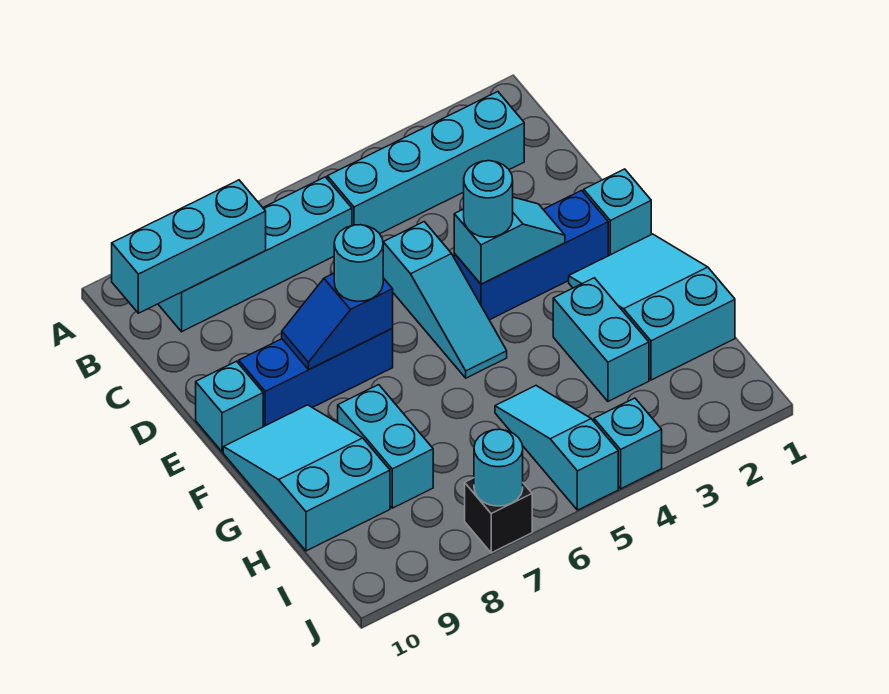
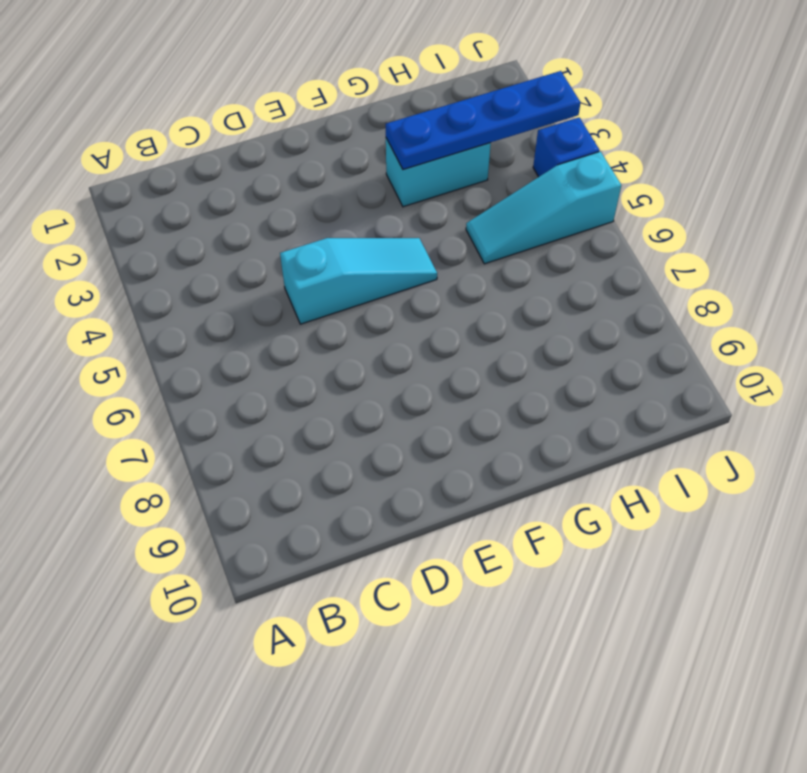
blue 1x4 plate [386,71,581,169] -> none
blue 1x1 brick [533,118,599,177] -> cyan 1x1 brick [594,398,662,489]
none -> cyan 1x4 brick [327,92,524,234]
none -> cyan 1x4 brick [158,177,352,332]
none -> cyan 1x1 brick [584,169,651,256]

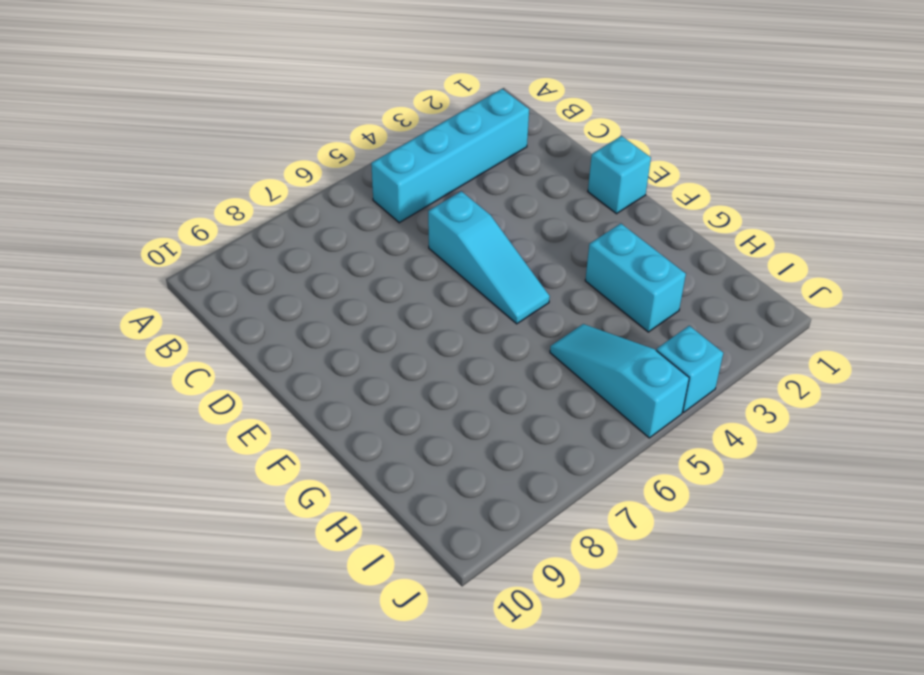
none -> cyan 1x4 brick [158,177,352,332]
none -> blue 1x3 brick [454,190,608,320]
none -> blue 1x3 brick [239,329,393,427]

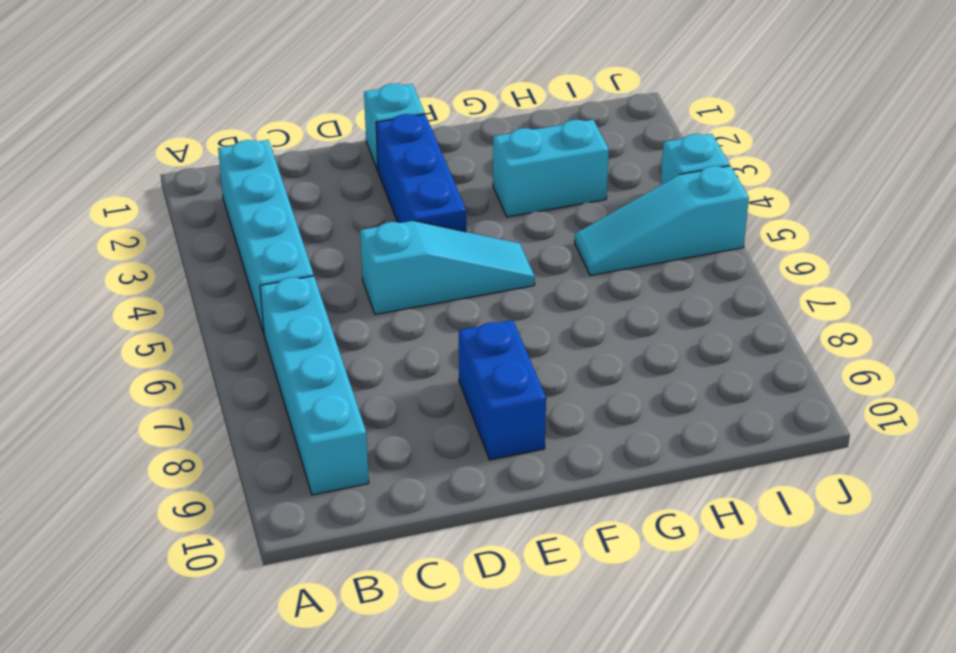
blue 1x2 brick [459,320,546,460] -> blue 1x3 brick [239,329,393,427]
none -> cyan 1x1 brick [196,361,263,452]
none -> cyan 2x3 slope [569,234,735,380]
none -> cyan 2x3 slope [223,405,390,551]

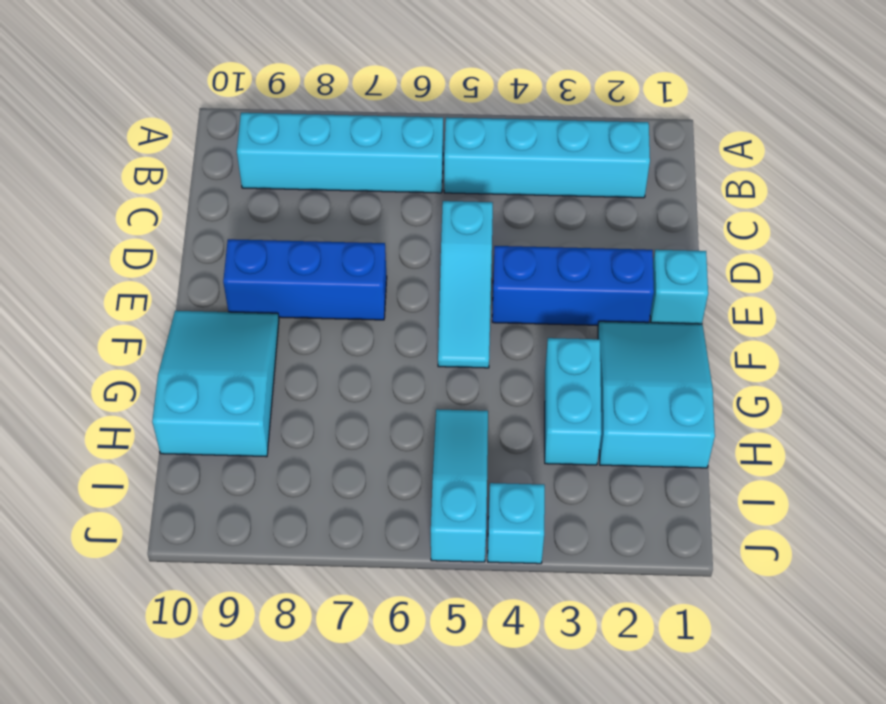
none -> cyan 1x1 brick [196,361,263,452]
none -> cyan 1x2 brick [338,385,433,508]
none -> black 1x1 brick [465,478,532,553]

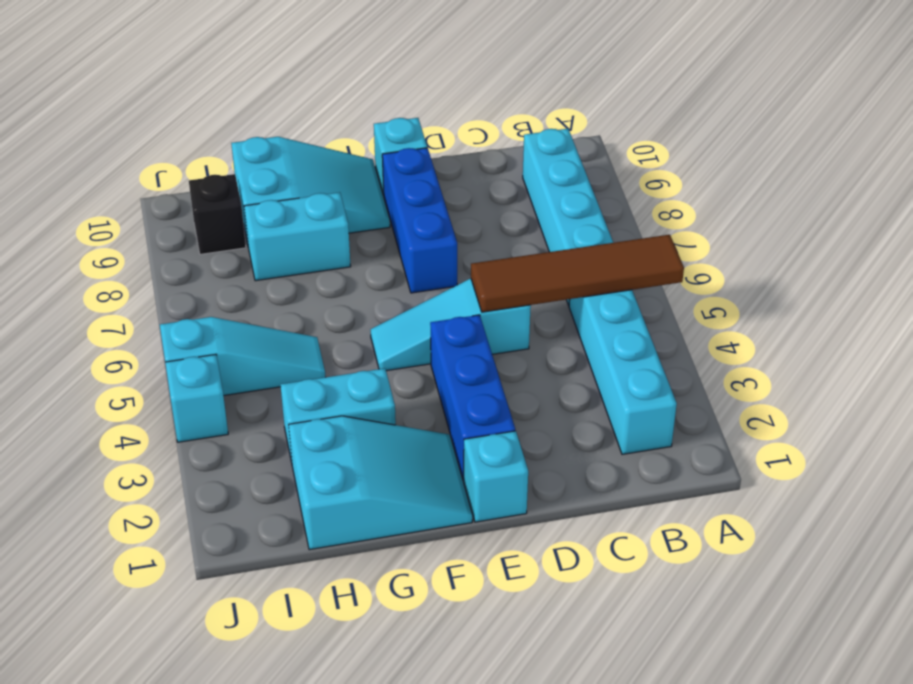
brown 1x4 tile [471,235,684,312] -> none
black 1x1 brick [189,174,246,254] -> black 1x1 brick moved to [465,478,532,553]
none -> cyan 1x3 brick [112,180,266,313]
none -> cyan 1x2 slope [454,197,565,284]
none -> blue 1x2 slope [282,273,393,370]

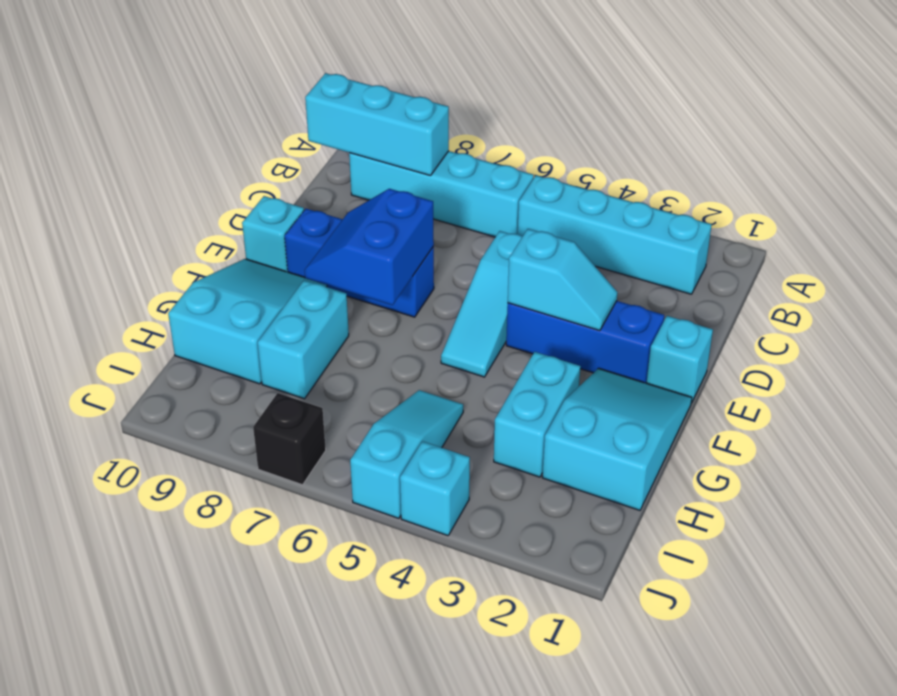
blue 2x2 slope [305,189,434,305] -> blue 1x2 slope [282,273,393,370]
none -> cyan 1x1 round brick [474,429,523,506]
none -> cyan 1x1 round brick [464,161,513,237]
none -> cyan 1x1 round brick [334,225,383,301]

